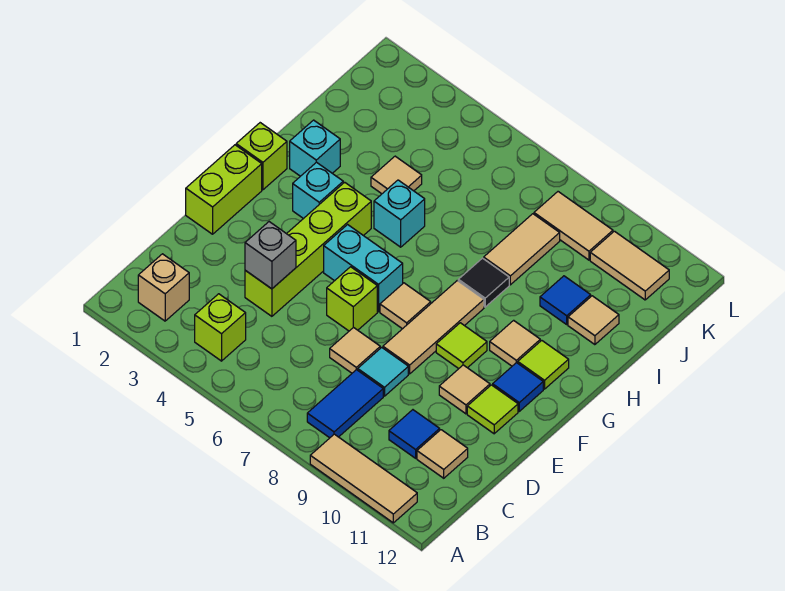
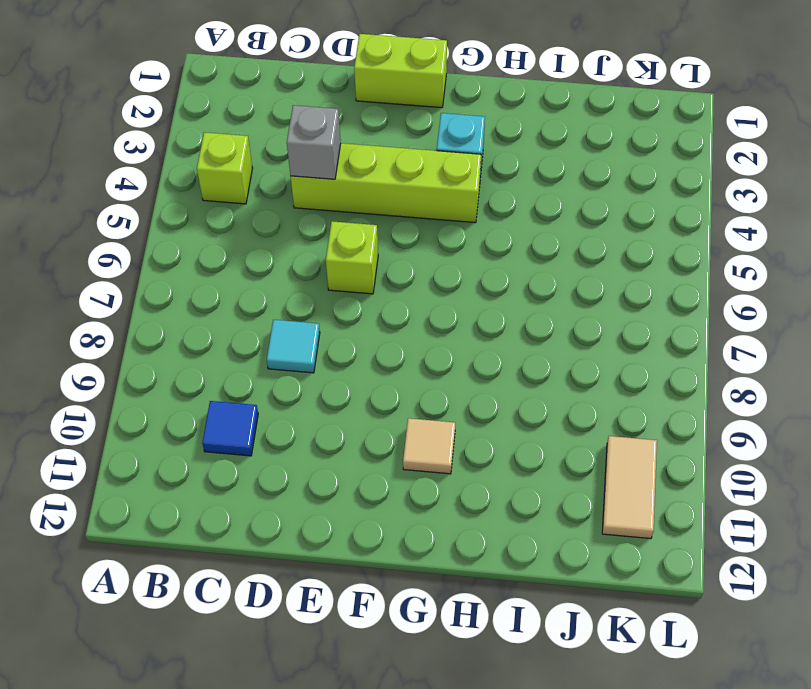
none -> tan 1x3 tile [310,434,417,523]
none -> tan 1x1 brick [138,254,189,321]
none -> blue 1x2 tile [307,370,383,438]
none -> tan 1x1 tile [417,430,468,478]

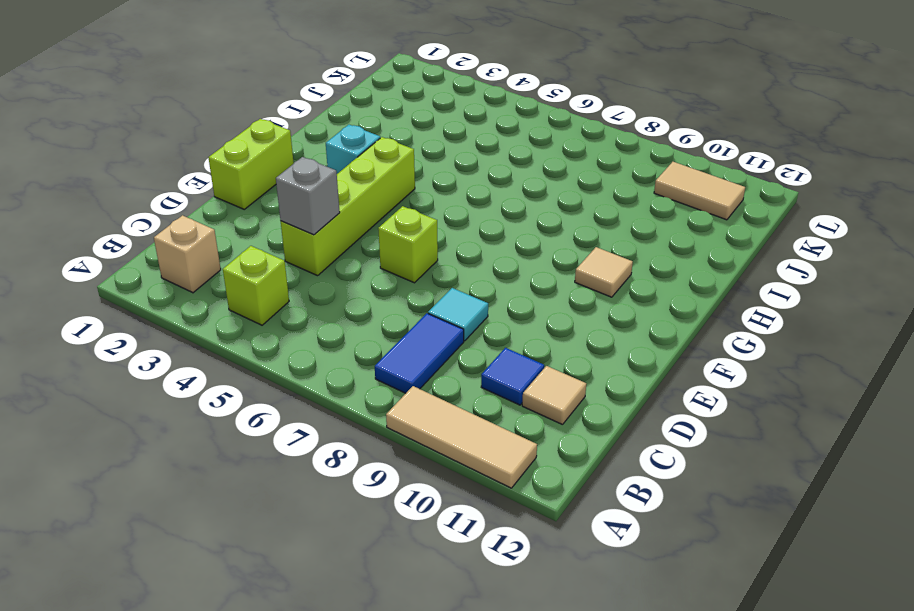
none -> tan 1x1 tile [330,327,380,373]
none -> tan 1x3 tile [383,281,484,374]
none -> tan 1x1 tile [439,365,490,414]
none -> lime 1x1 tile [467,385,518,434]

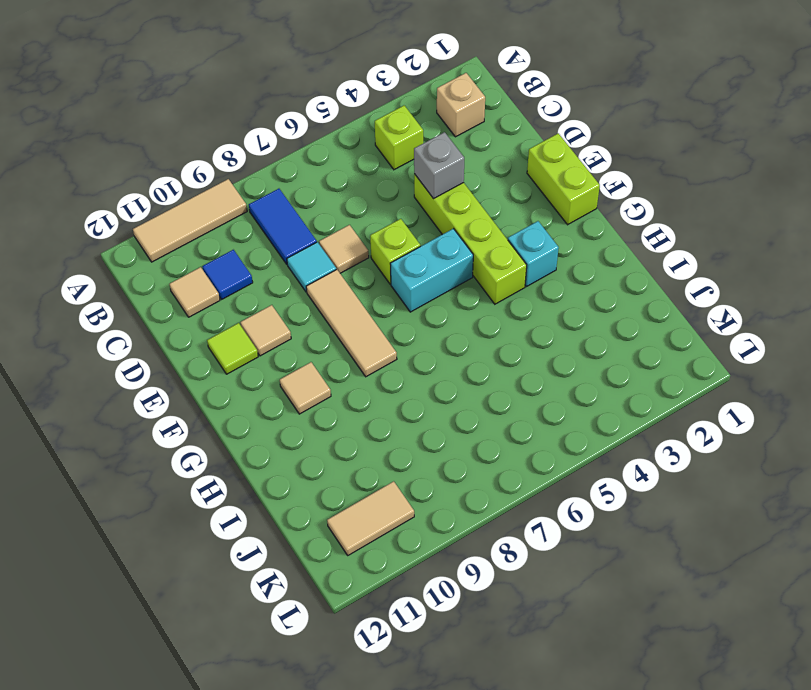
none -> tan 1x1 tile [380,283,431,329]
none -> lime 1x1 tile [436,323,487,369]
none -> blue 1x1 tile [493,363,543,411]
none -> lime 1x1 brick [236,123,287,190]

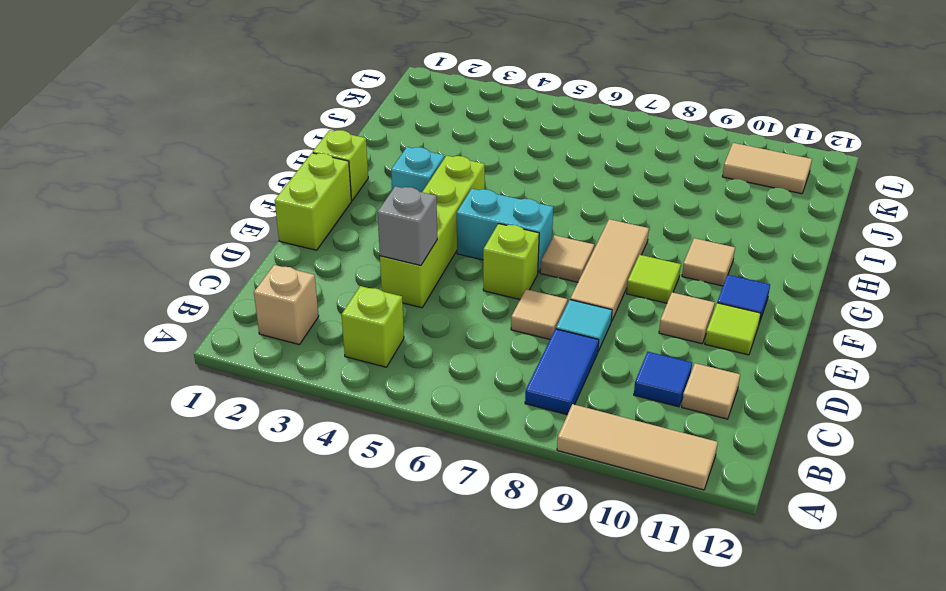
none -> lime 1x1 tile [518,340,569,389]
none -> cyan 1x1 brick [290,120,340,176]
none -> cyan 1x1 brick [374,180,425,247]
none -> black 1x1 tile [458,258,509,307]

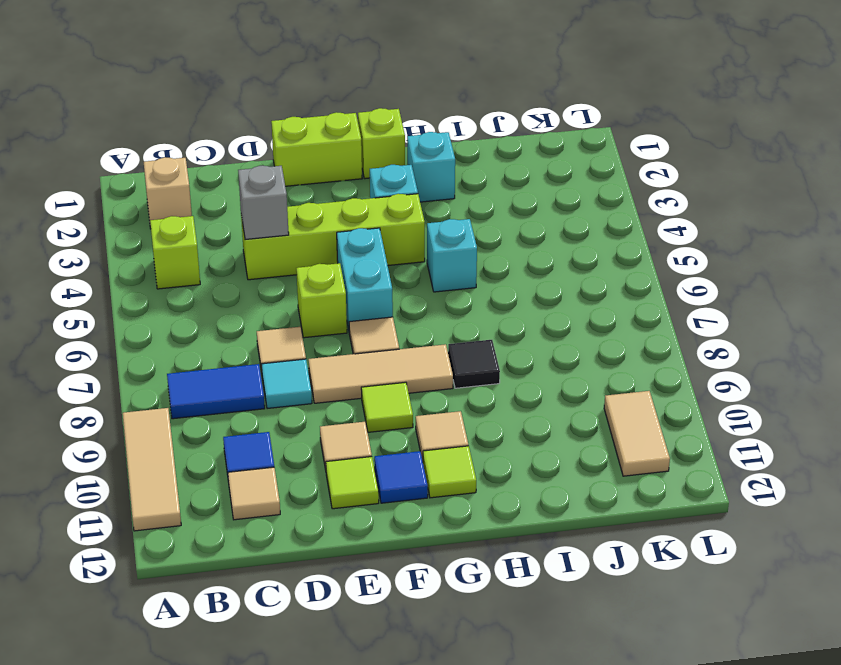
none -> tan 1x1 tile [371,156,422,194]
none -> tan 1x2 tile [484,214,560,285]
none -> blue 1x1 tile [540,276,591,324]
none -> tan 1x1 tile [568,296,619,345]

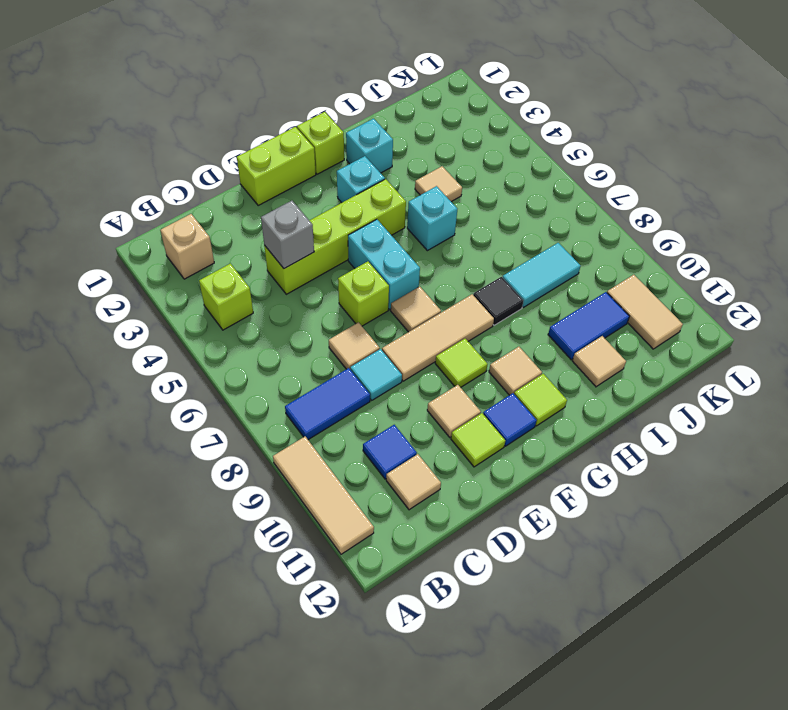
cyan 1x2 tile [503,243,581,307] -> tan 1x2 tile [484,214,560,285]
blue 1x2 tile [548,292,629,360] -> blue 1x1 tile [540,276,591,324]
none -> tan 1x2 tile [534,192,613,260]

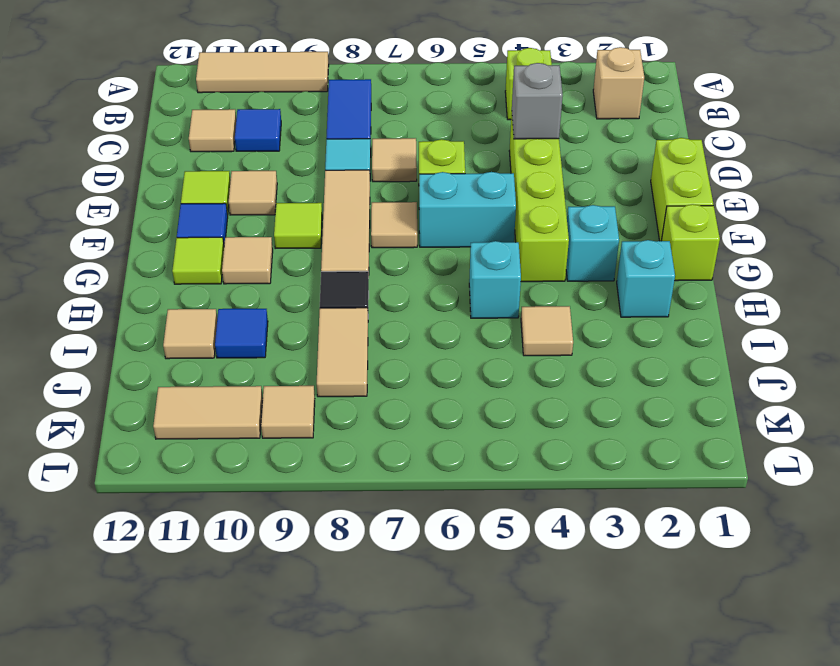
tan 1x1 tile [261,386,315,438] -> tan 1x2 tile [534,192,613,260]

